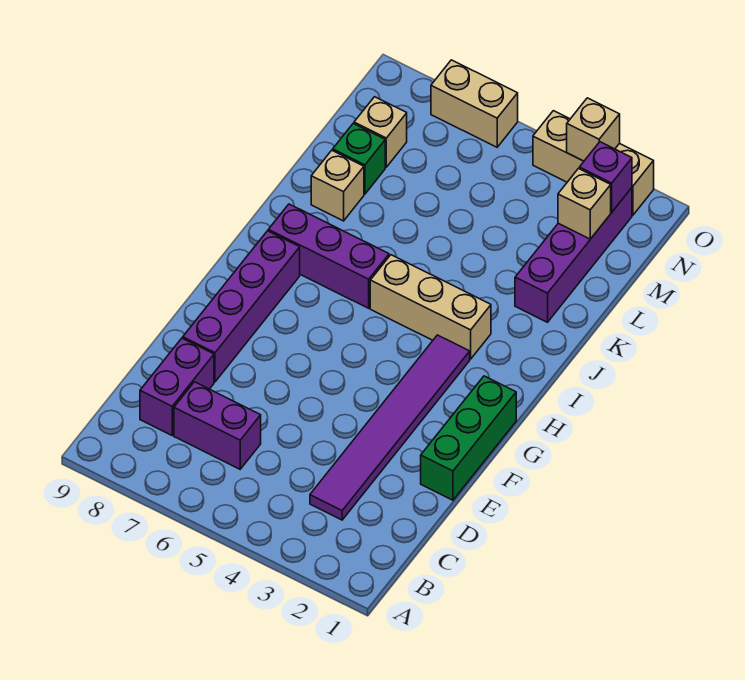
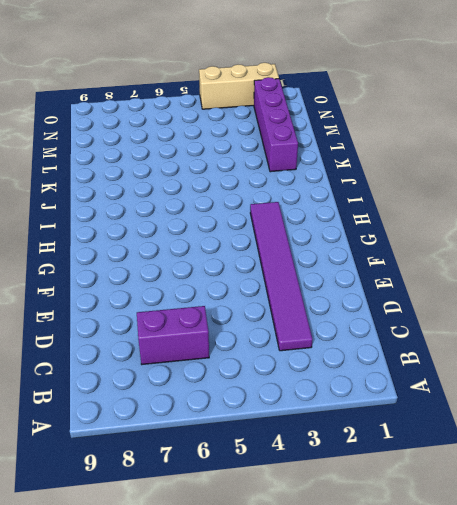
none -> purple 1x2 brick [140,338,214,435]
none -> green 1x3 brick [421,376,516,500]
none -> purple 1x4 brick [183,231,300,382]

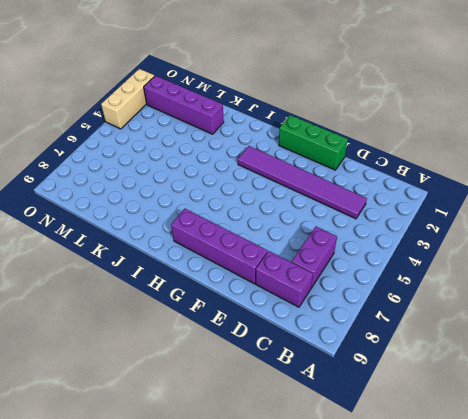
none -> tan 1x3 brick [370,255,491,359]
none -> purple 1x3 brick [268,204,389,308]
none -> tan 1x1 brick [311,150,364,221]

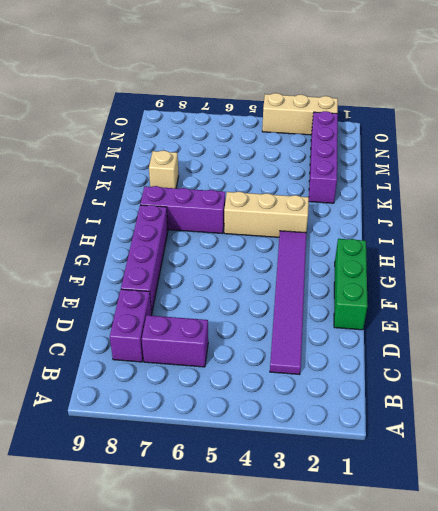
none -> green 1x1 brick [333,124,385,194]
none -> tan 1x1 brick [354,97,407,167]
none -> tan 1x2 brick [431,60,518,147]

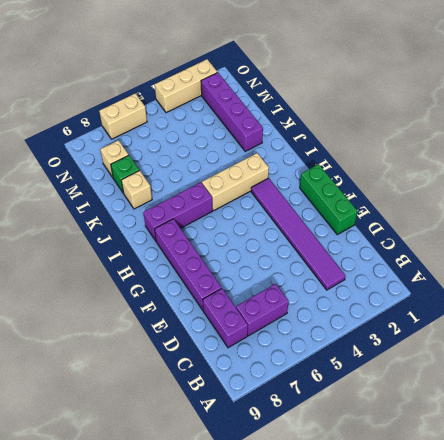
none -> tan 1x1 brick [558,169,611,239]
none -> purple 1x1 brick [579,142,632,212]
none -> tan 1x1 brick [567,98,620,161]

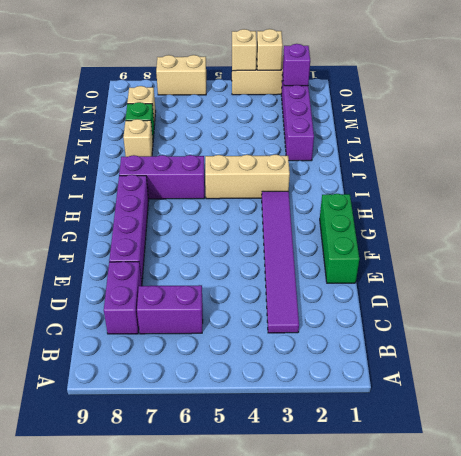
tan 1x1 brick [232,29,257,71] -> tan 1x1 brick moved to [558,169,611,239]

